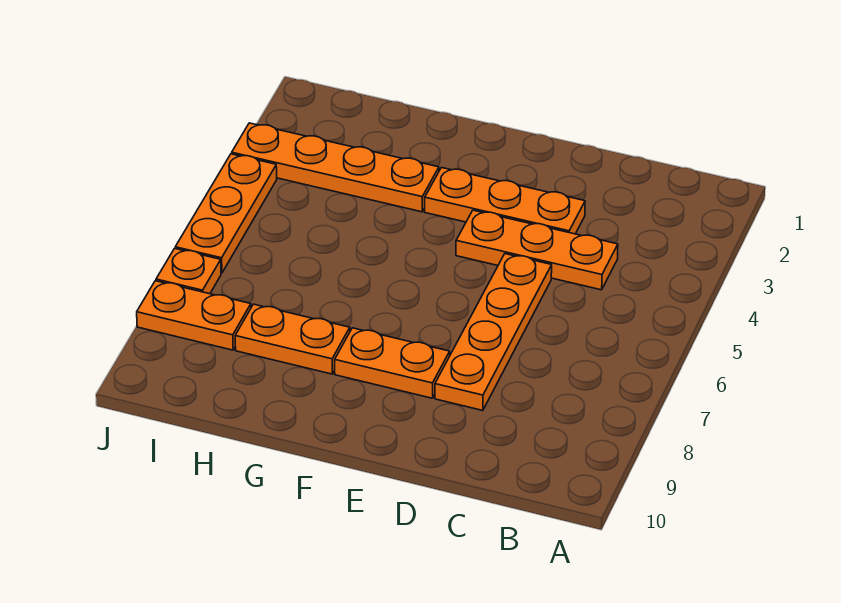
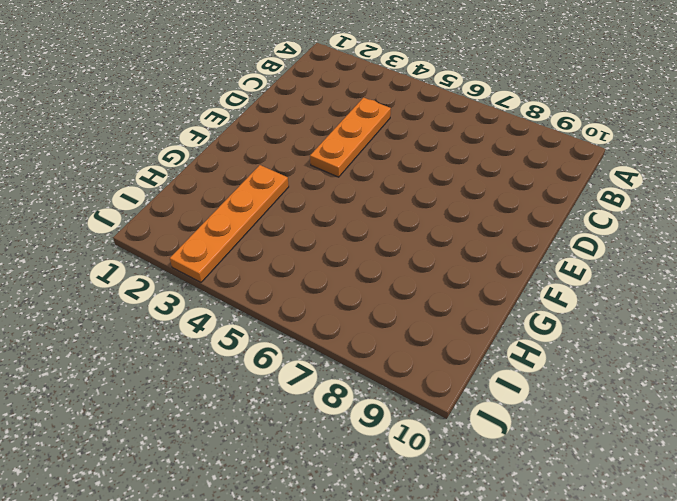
none -> orange 1x3 plate [425,168,585,234]
none -> orange 1x4 plate [435,254,552,411]

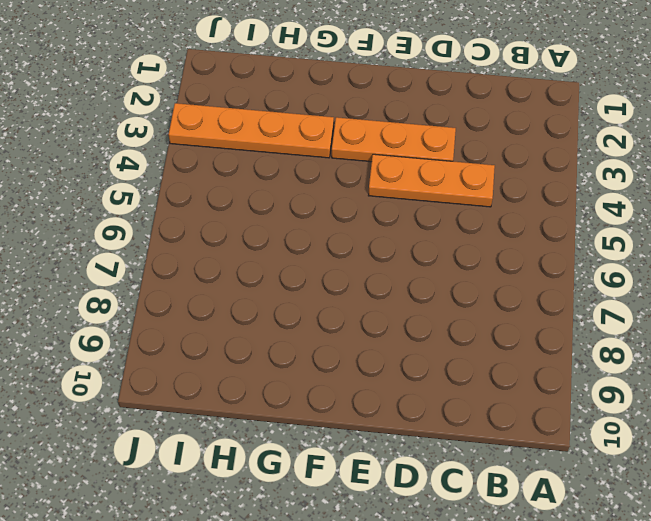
none -> orange 1x4 plate [435,254,552,411]
none -> orange 1x2 plate [335,328,450,398]

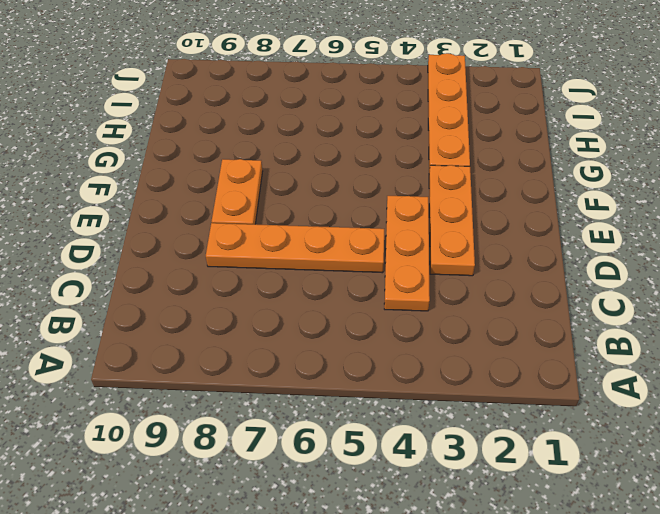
none -> orange 1x2 plate [235,304,350,374]
none -> orange 1x2 plate [137,281,251,350]

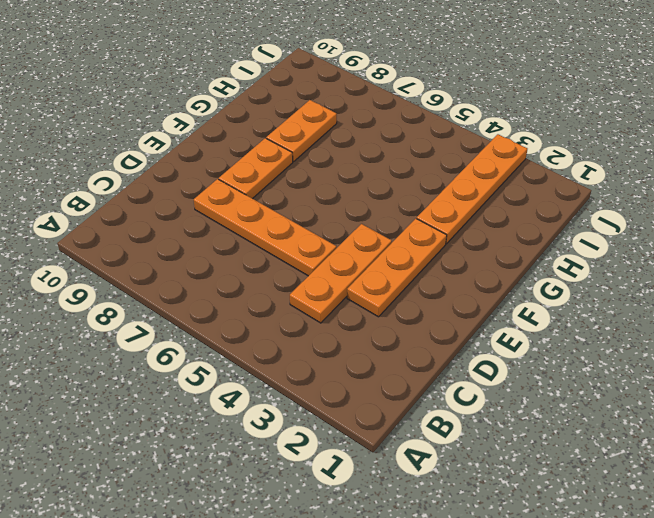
none -> orange 1x2 plate [137,281,251,350]
none -> orange 1x3 plate [175,154,277,273]

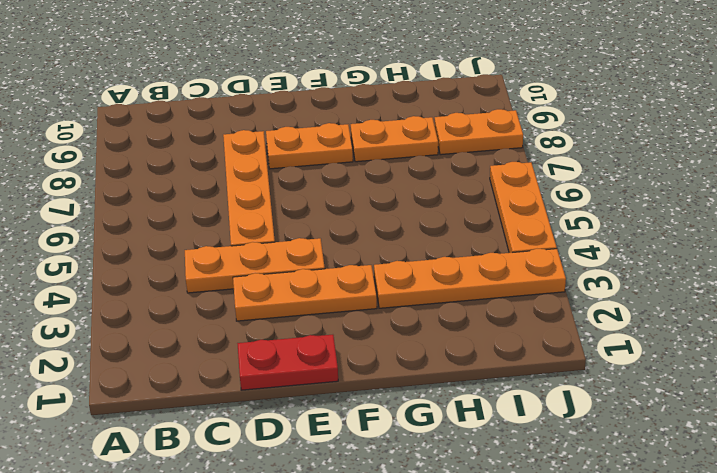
red 1x2 plate [237,335,338,390] -> none
none -> orange 1x1 plate [156,249,221,294]

